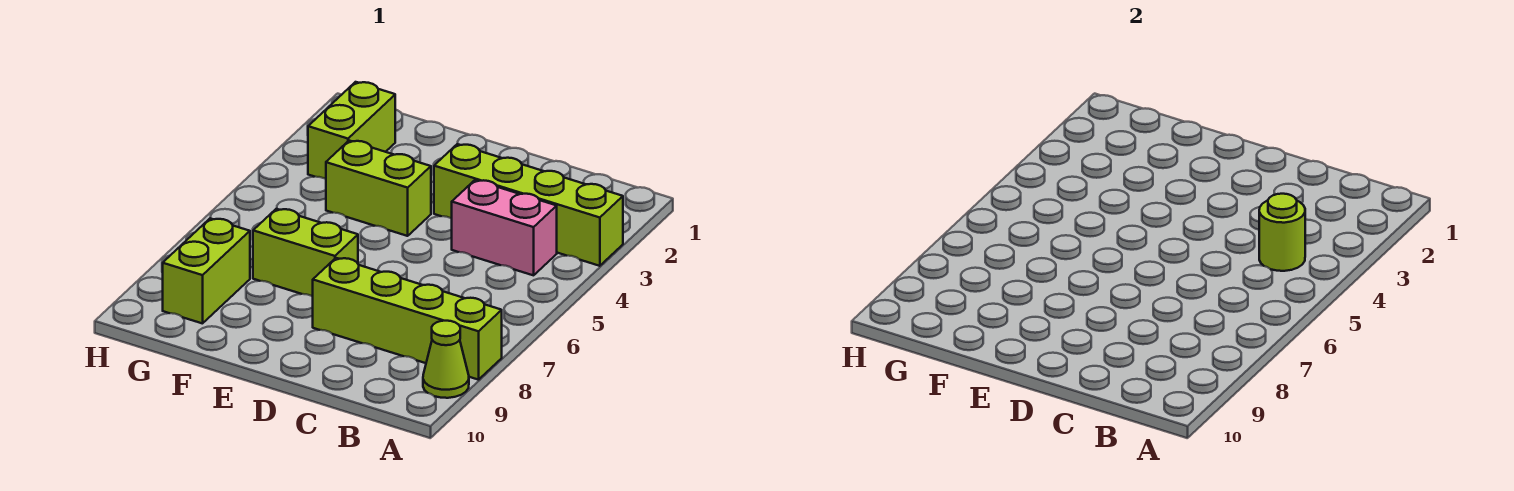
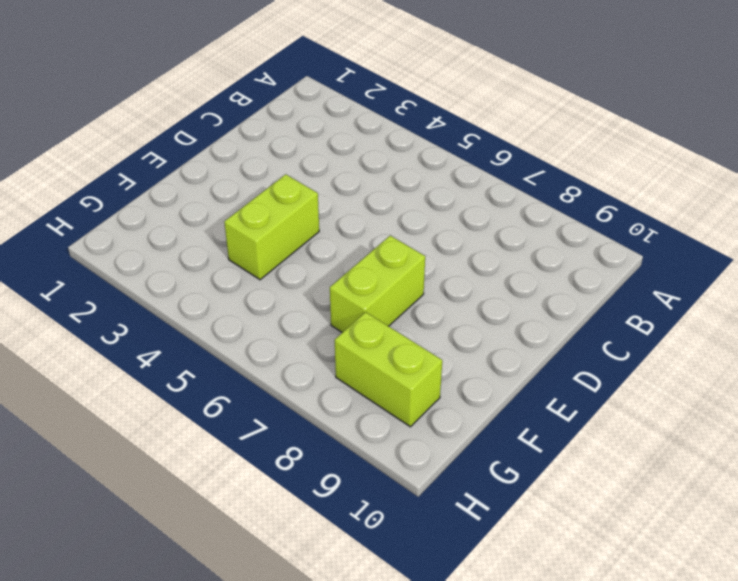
none -> lime 1x4 brick [434,144,623,266]
none -> lime 1x4 brick [313,258,502,380]

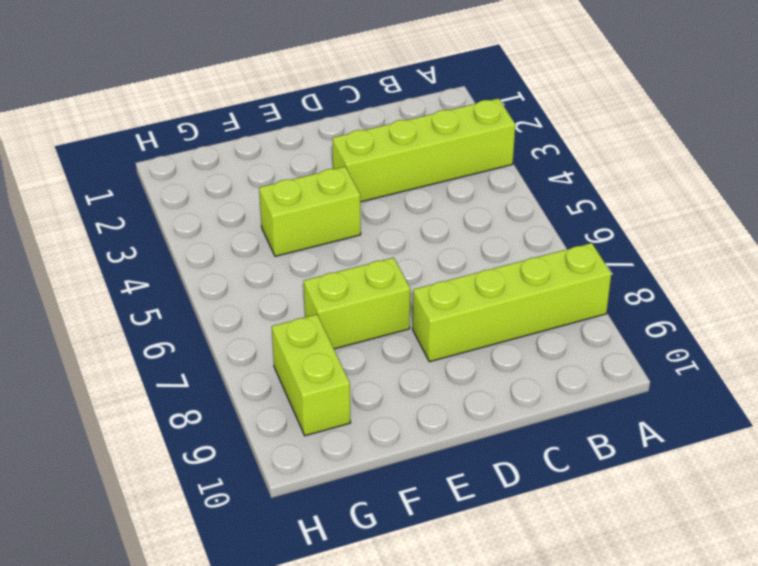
none -> lime 1x1 cone [423,321,469,398]
none -> pink 1x2 brick [452,180,557,275]

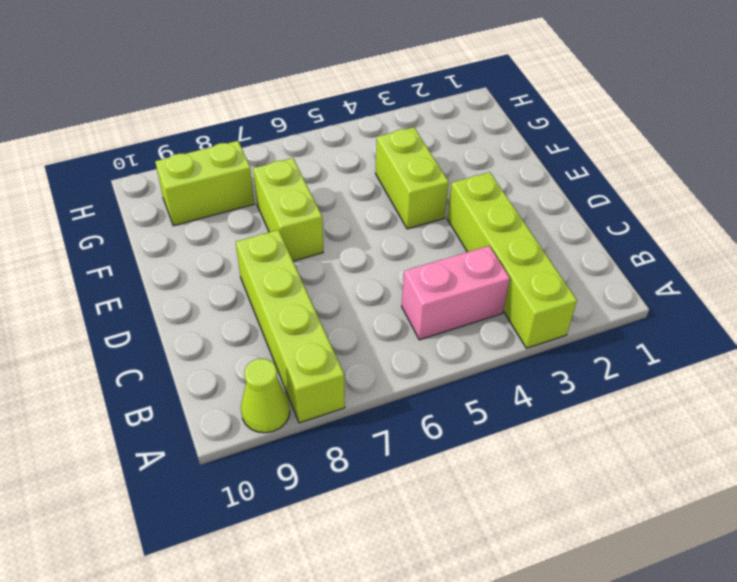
pink 1x2 brick [402,246,510,340] -> pink 1x2 brick turned to [452,180,557,275]
none -> lime 1x2 brick [308,82,395,179]
none -> lime 1x1 round brick [1259,194,1305,271]

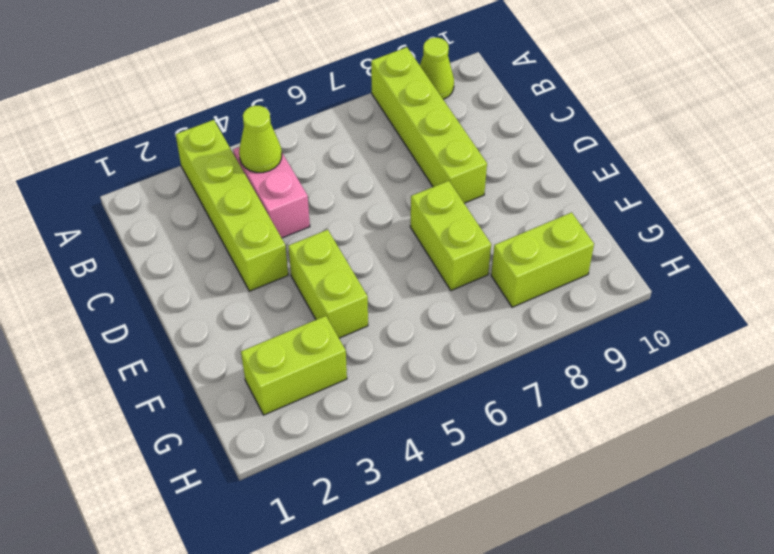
lime 1x1 cone [239,106,282,173] -> lime 1x1 round brick [1259,194,1305,271]

